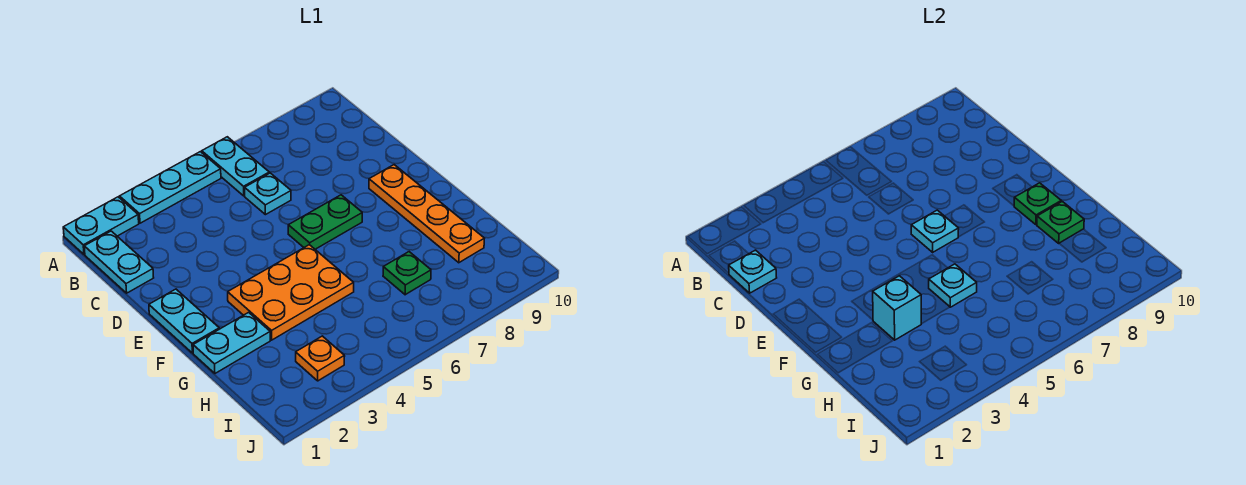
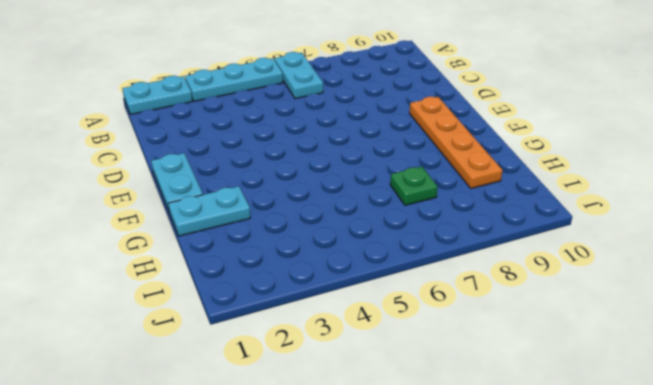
none -> cyan 1x2 plate [84,231,154,293]
none -> cyan 1x1 plate [245,173,291,215]
none -> green 1x2 plate [288,195,362,249]

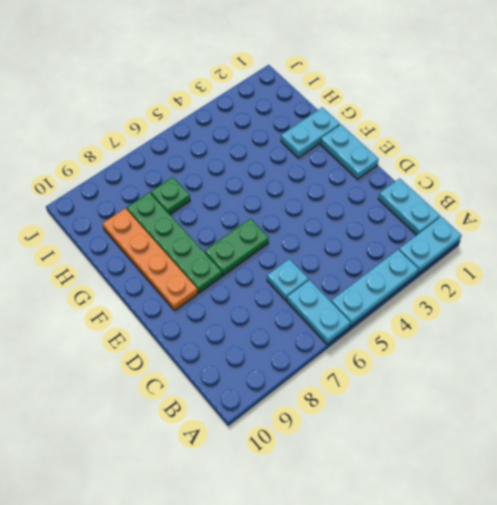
green 1x4 plate [127,192,222,293] -> none
none -> orange 2x3 plate [228,245,354,340]
none -> orange 1x1 plate [296,336,345,381]
none -> cyan 1x1 plate [729,250,777,293]

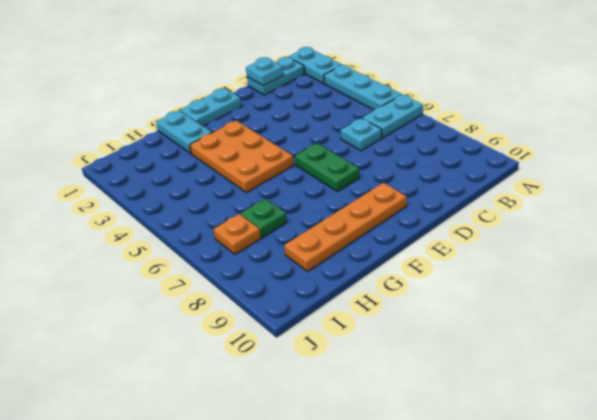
orange 1x1 plate [213,214,261,254] -> orange 1x1 plate moved to [296,336,345,381]
none -> cyan 1x1 plate [911,210,959,252]
none -> green 1x1 plate [1014,183,1061,224]
none -> cyan 1x1 brick [873,276,921,340]

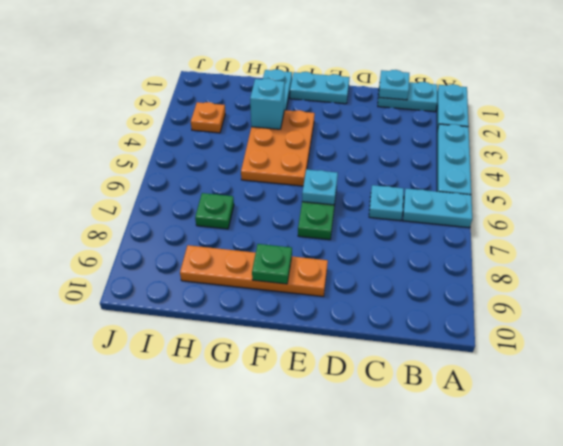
none -> cyan 1x1 plate [929,264,977,307]
none -> green 1x1 plate [1037,201,1084,243]

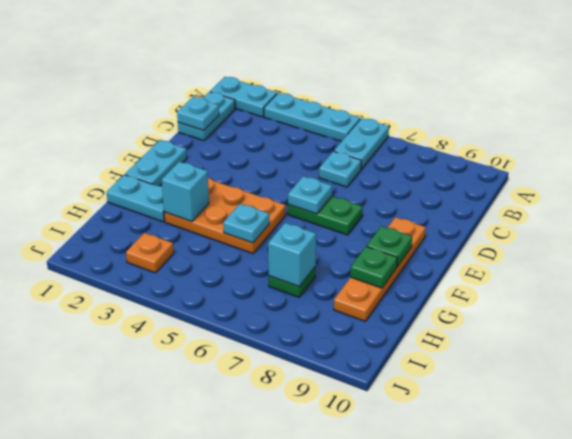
cyan 1x1 brick [268,223,316,287] -> none

